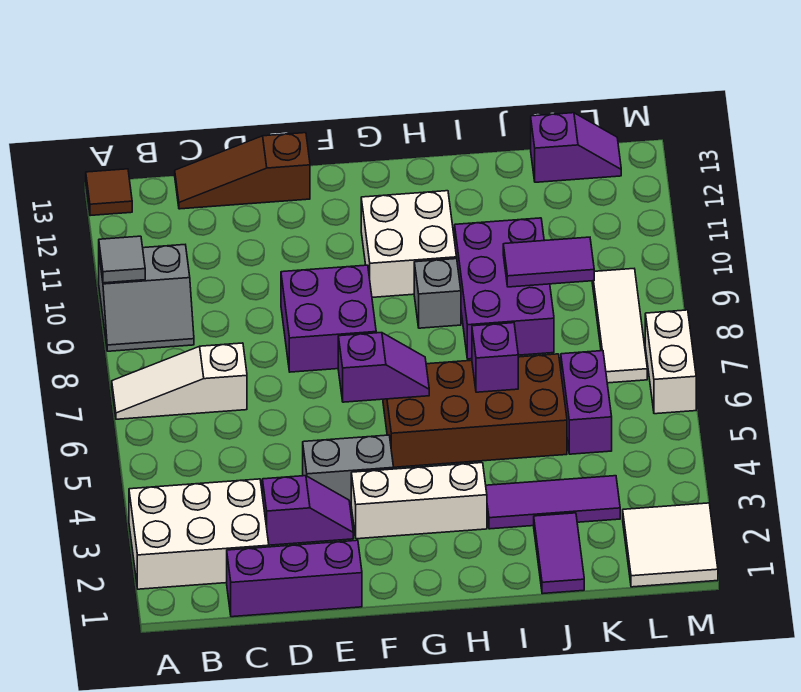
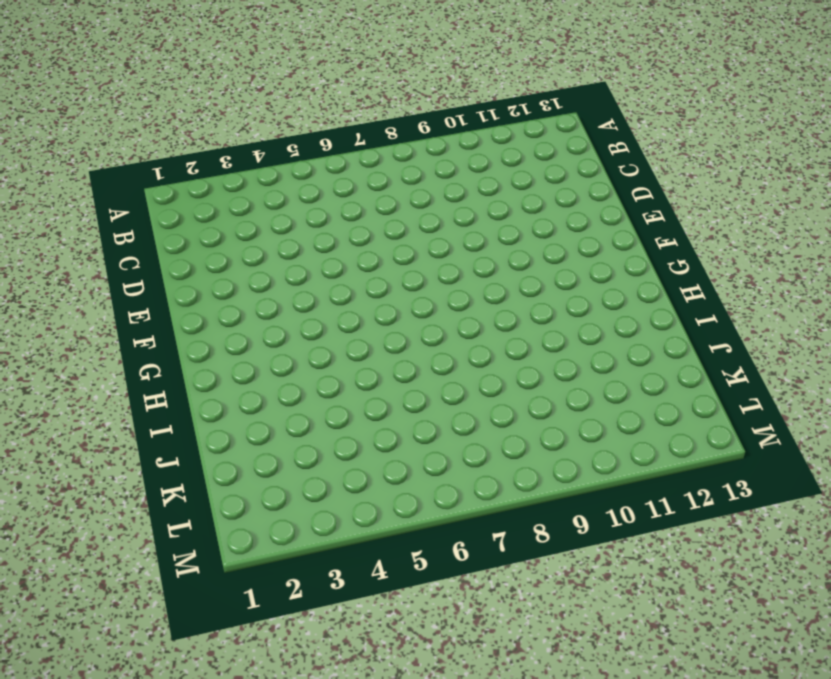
none -> white 2x3 brick [129,479,269,589]
none -> white 1x3 slope [112,343,247,419]
none -> grey 2x2 slope [99,245,194,351]

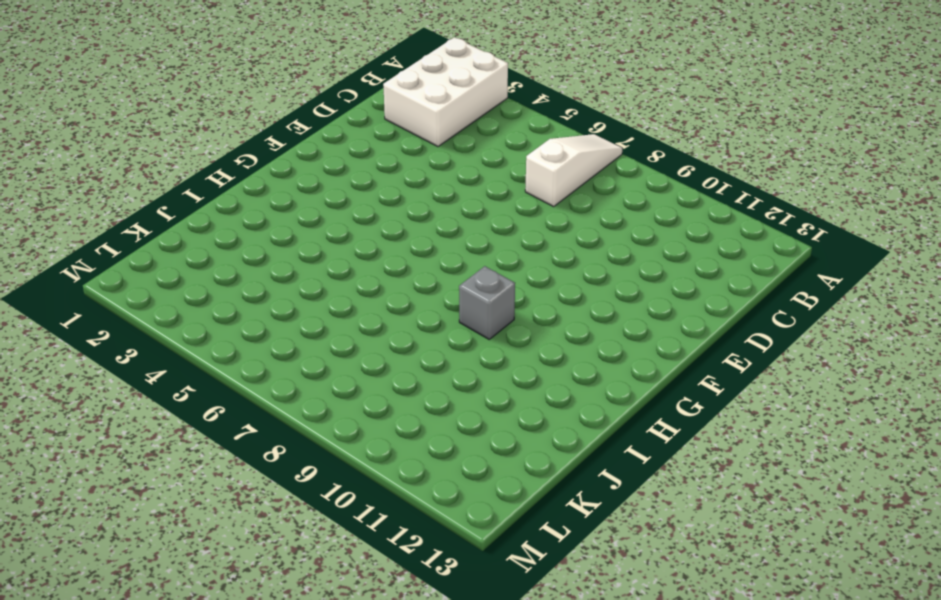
none -> grey 2x2 slope [99,245,194,351]
none -> brown 1x1 tile [86,169,132,216]
none -> purple 1x3 brick [227,540,362,617]

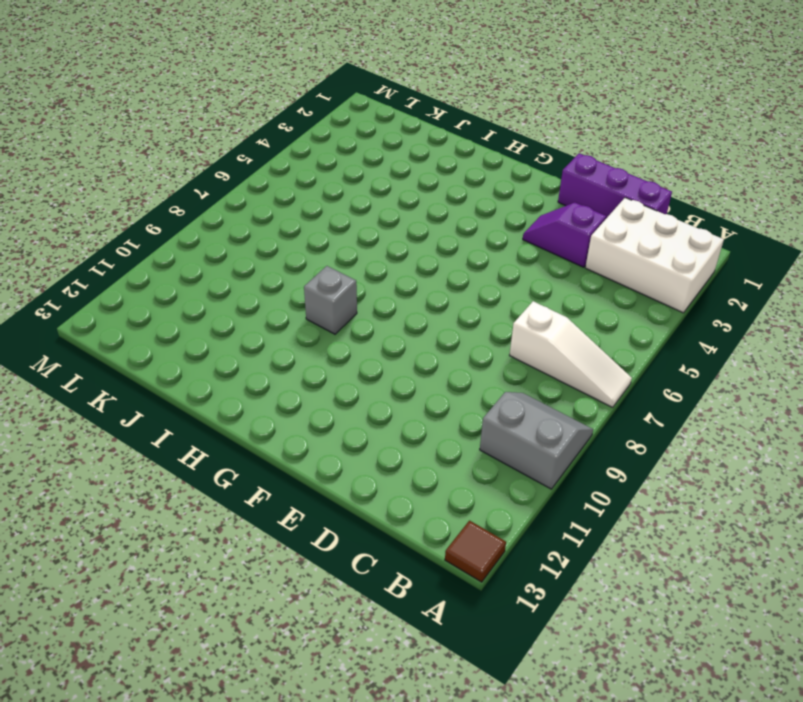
none -> brown 1x3 slope [175,133,310,209]
none -> grey 1x2 brick [303,435,394,505]
none -> purple 2x2 brick [281,265,376,372]

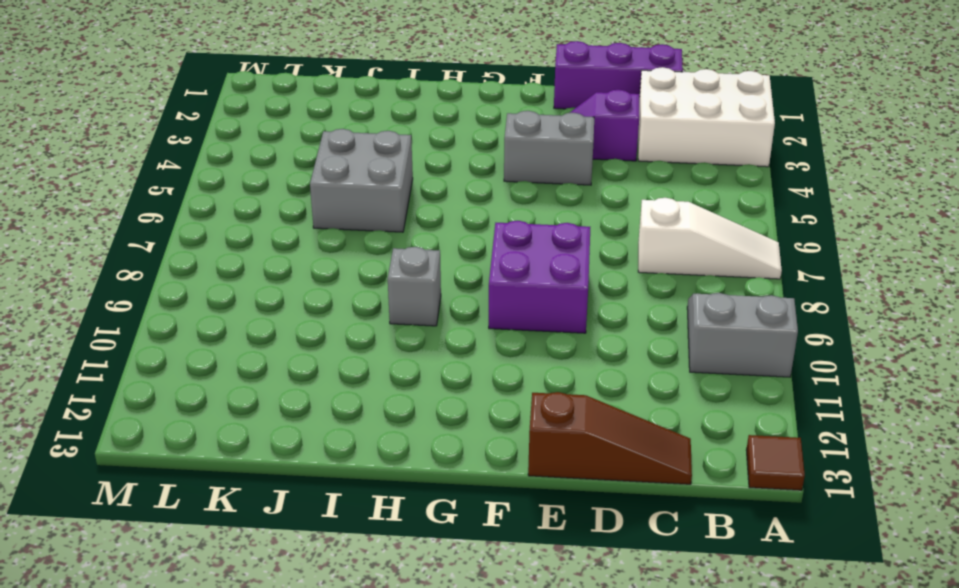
grey 2x2 brick [310,129,413,232] -> brown 2x4 brick [383,354,567,467]
none -> white 1x3 brick [351,463,487,539]
none -> white 2x2 brick [361,191,457,297]
none -> purple 1x3 tile [486,476,620,529]

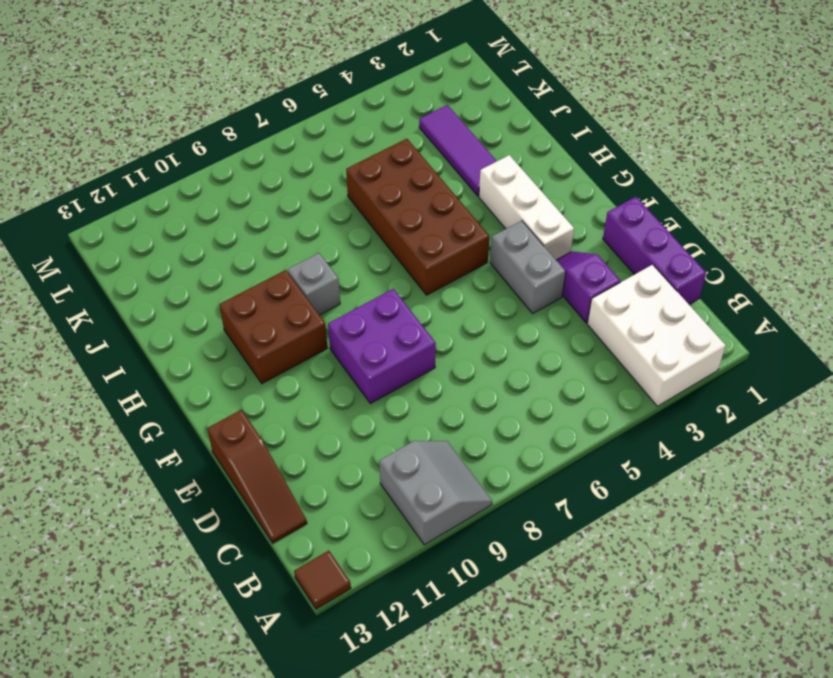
brown 2x2 brick [219,270,327,383] -> white 2x2 brick [361,191,457,297]
none -> white 1x3 slope [112,343,247,419]
none -> purple 2x3 brick [455,218,554,359]
none -> purple 1x2 tile [534,513,584,594]

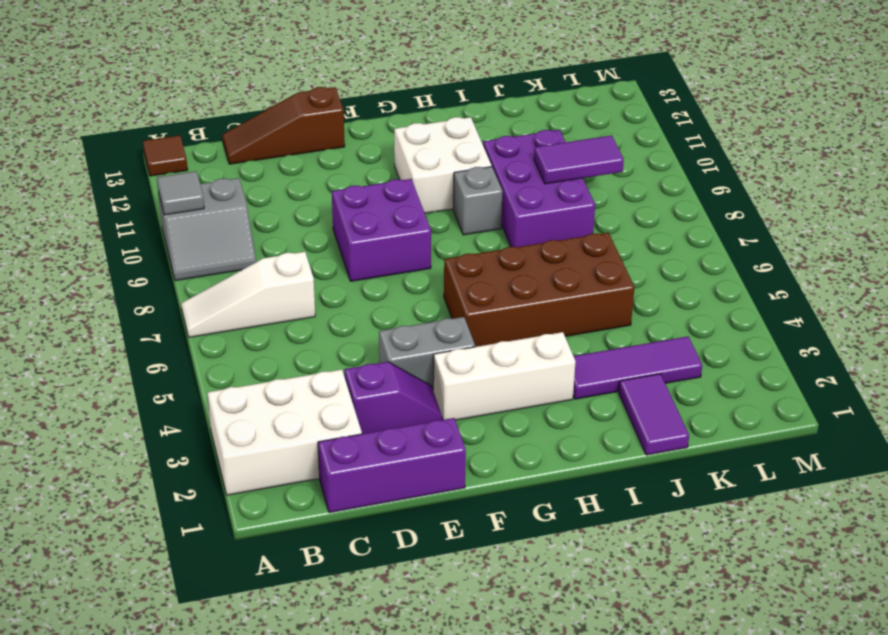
none -> purple 1x2 brick [561,351,612,454]
none -> purple 1x2 slope [531,113,621,182]
none -> white 2x2 tile [623,503,718,587]

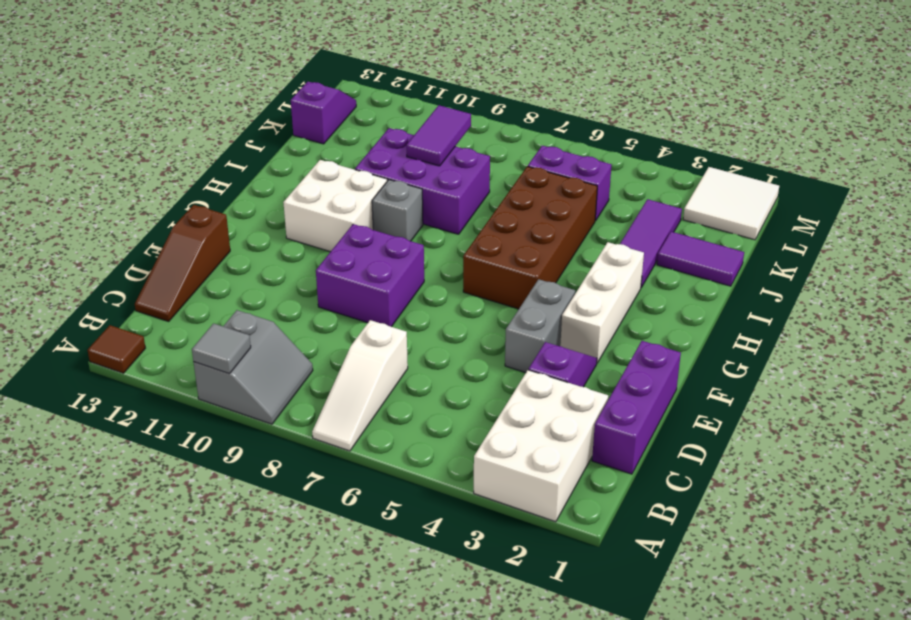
none -> white 1x3 tile [592,269,647,383]
none -> white 1x2 brick [645,310,696,414]
none -> purple 1x2 slope [338,333,429,402]

